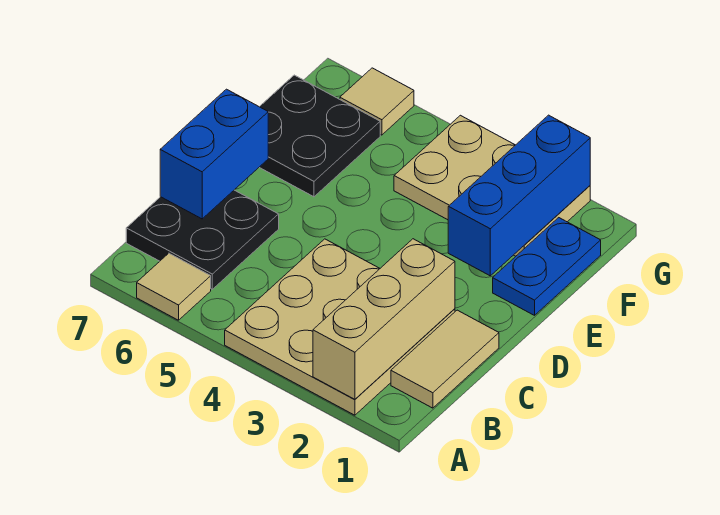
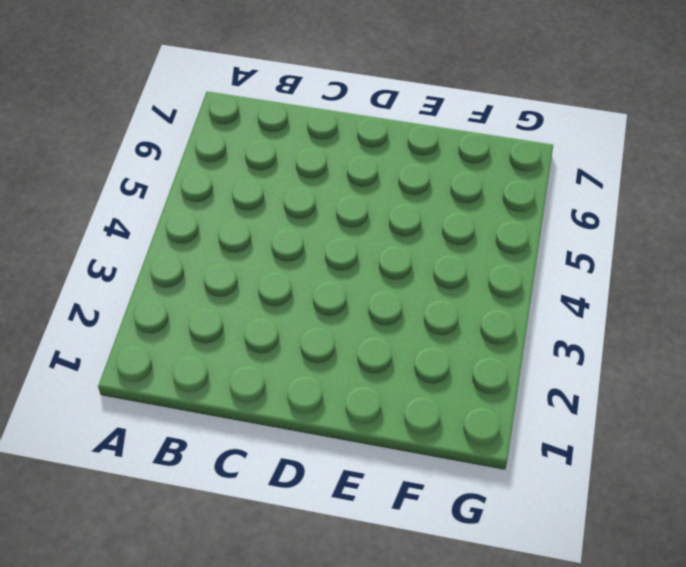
none -> tan 3x3 plate [225,239,455,415]
none -> tan 1x1 tile [137,253,211,320]

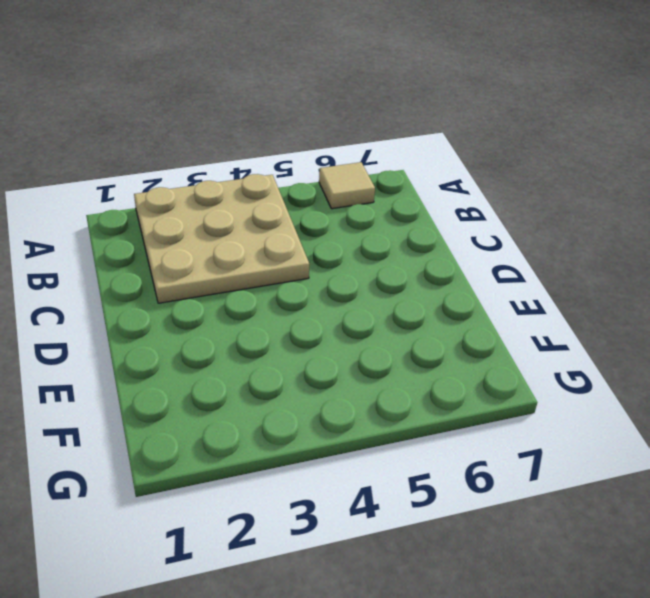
none -> tan 1x2 tile [391,310,499,408]
none -> black 2x2 plate [126,190,279,289]

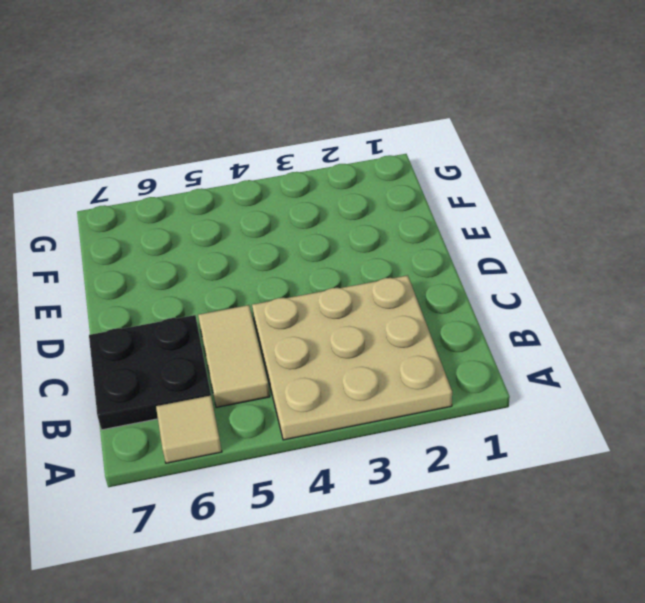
tan 1x2 tile [198,305,270,407] -> tan 1x2 tile moved to [391,310,499,408]
none -> blue 1x2 plate [493,218,601,315]
none -> black 2x2 plate [259,75,380,197]

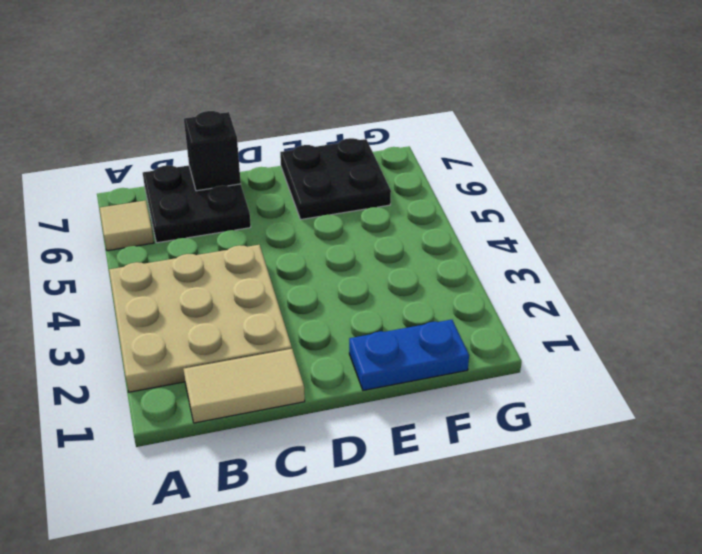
black 1x1 brick [184,111,241,191] -> blue 1x2 brick [160,89,268,219]
none -> tan 2x3 plate [394,115,590,256]
none -> tan 1x1 tile [340,68,414,135]

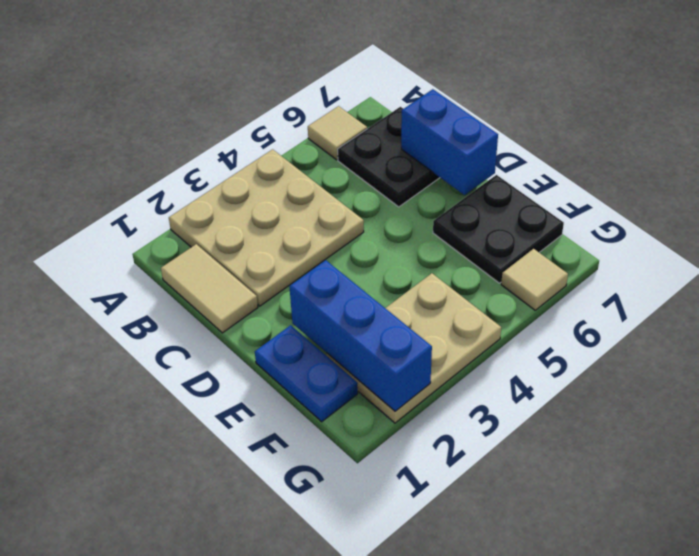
none -> tan 1x3 brick [313,239,455,400]

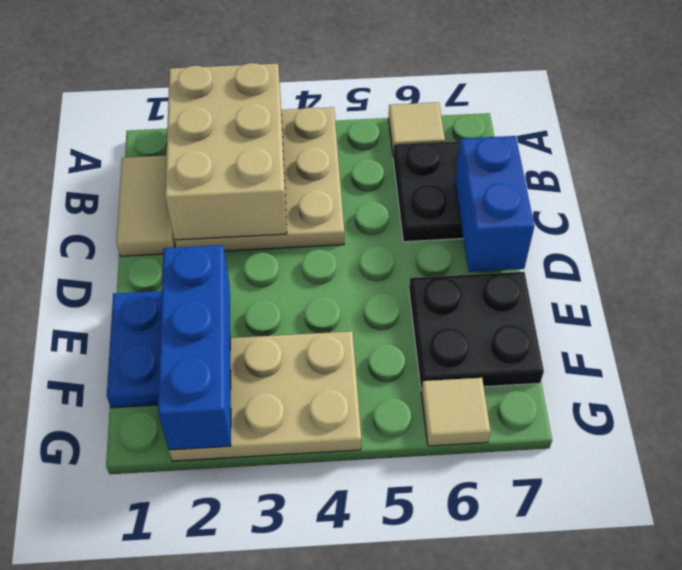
tan 2x3 brick [165,63,287,240] -> tan 1x3 brick [313,239,455,400]

